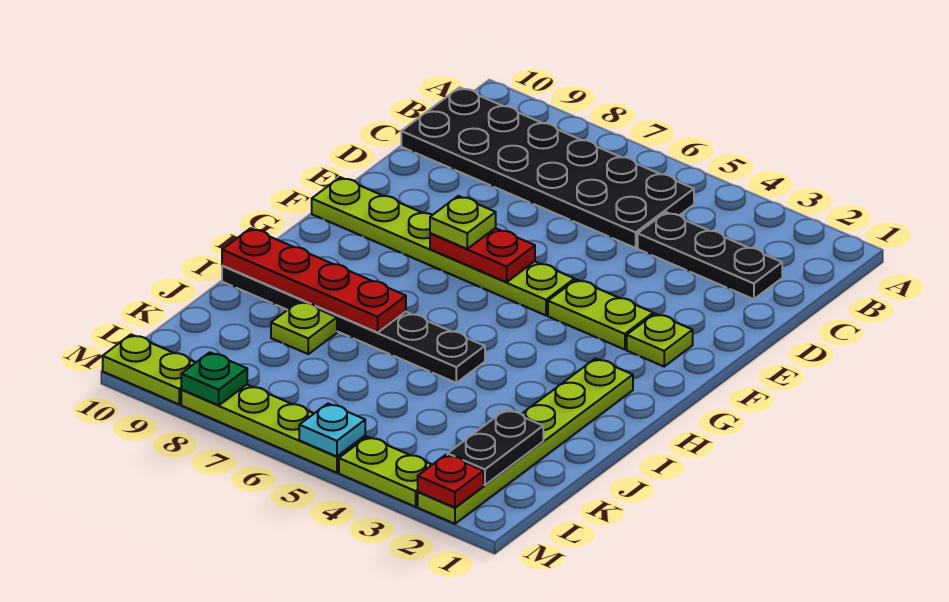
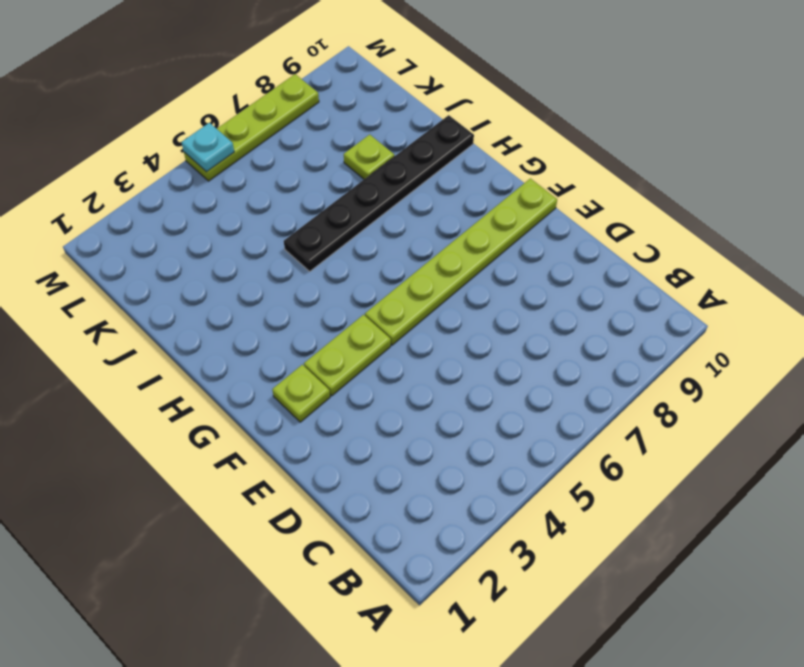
none -> black 2x6 plate [401,87,694,248]
none -> black 1x3 plate [638,212,782,299]
none -> lime 1x6 plate [418,359,633,524]

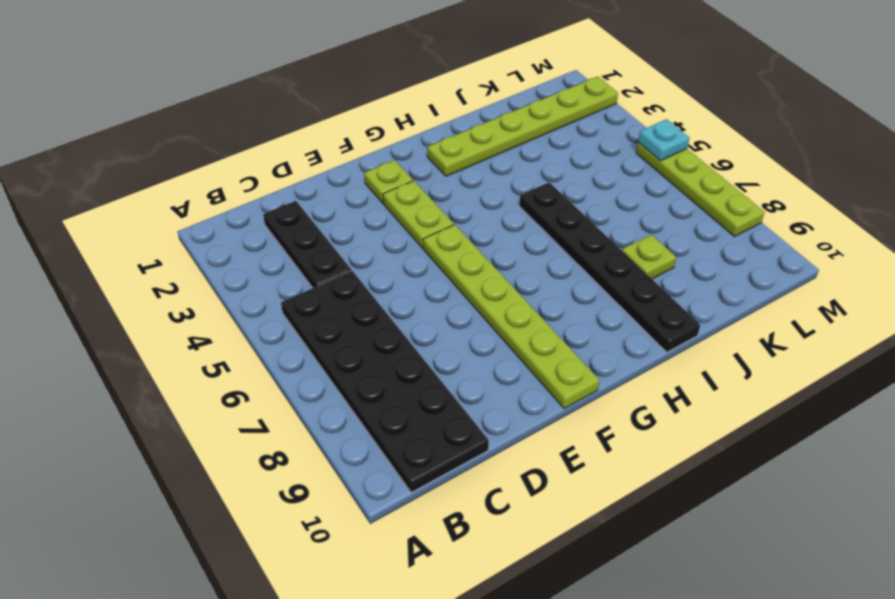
none -> lime 1x2 plate [339,437,432,507]
none -> lime 1x2 plate [103,335,196,404]
none -> red 1x2 plate [430,228,535,282]

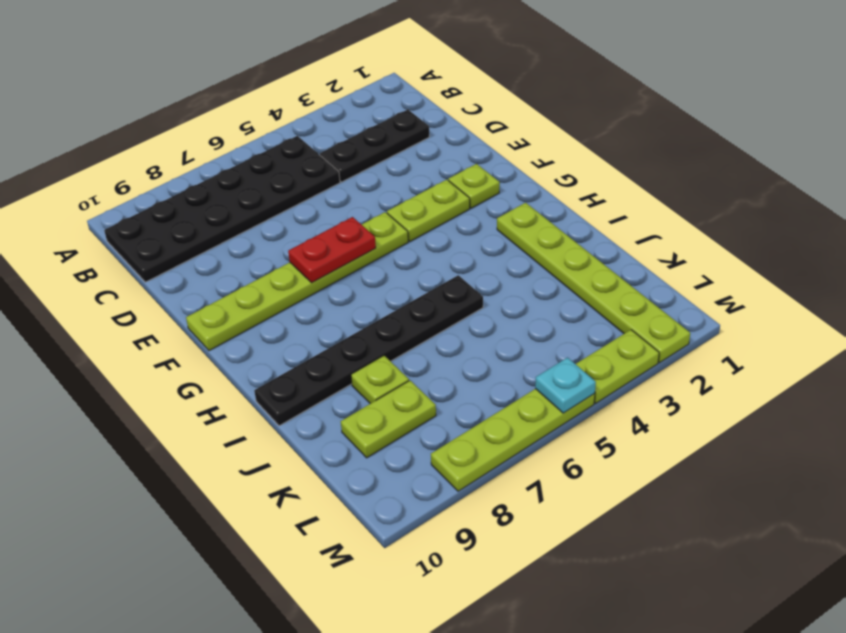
lime 1x2 plate [341,381,436,458] -> lime 1x2 plate moved to [103,335,196,404]
none -> red 1x4 plate [222,228,406,332]
none -> black 1x2 plate [447,410,543,485]
none -> red 1x1 plate [418,455,484,508]

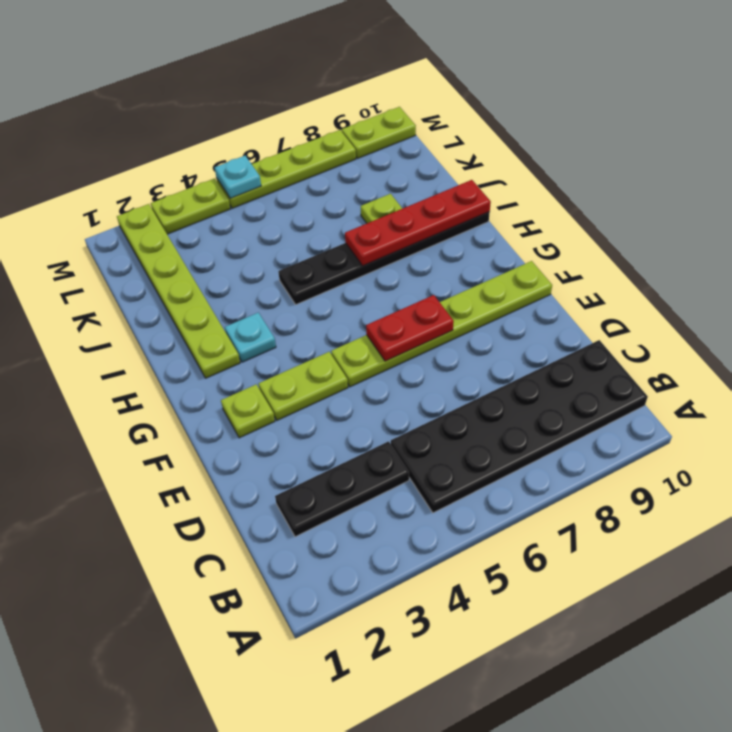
cyan 1x1 plate [225,313,276,362] -> none
none -> black 1x2 plate [447,410,543,485]
none -> red 1x1 plate [418,455,484,508]
none -> green 1x1 plate [181,352,247,405]

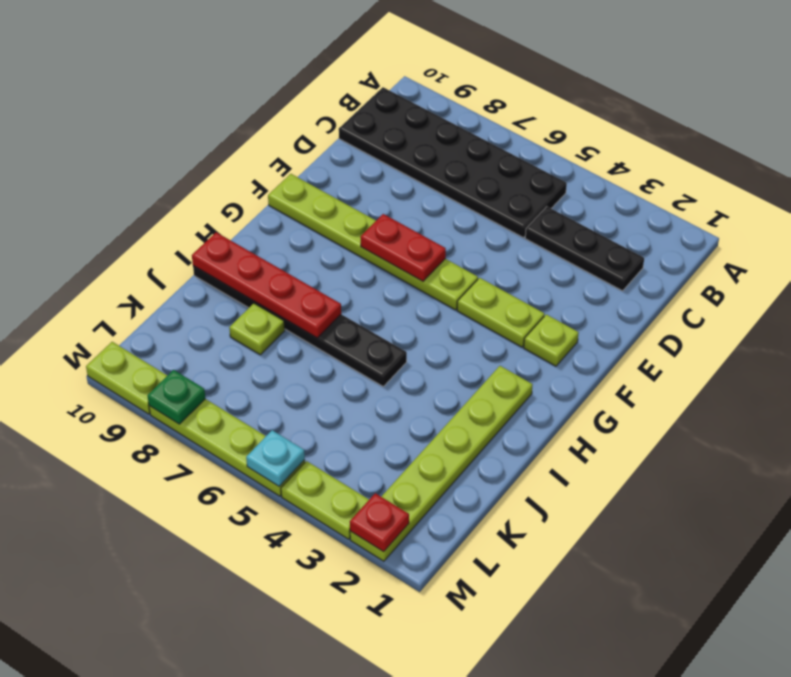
none -> black 1x2 plate [447,410,543,485]
none -> lime 1x1 plate [430,196,496,249]

